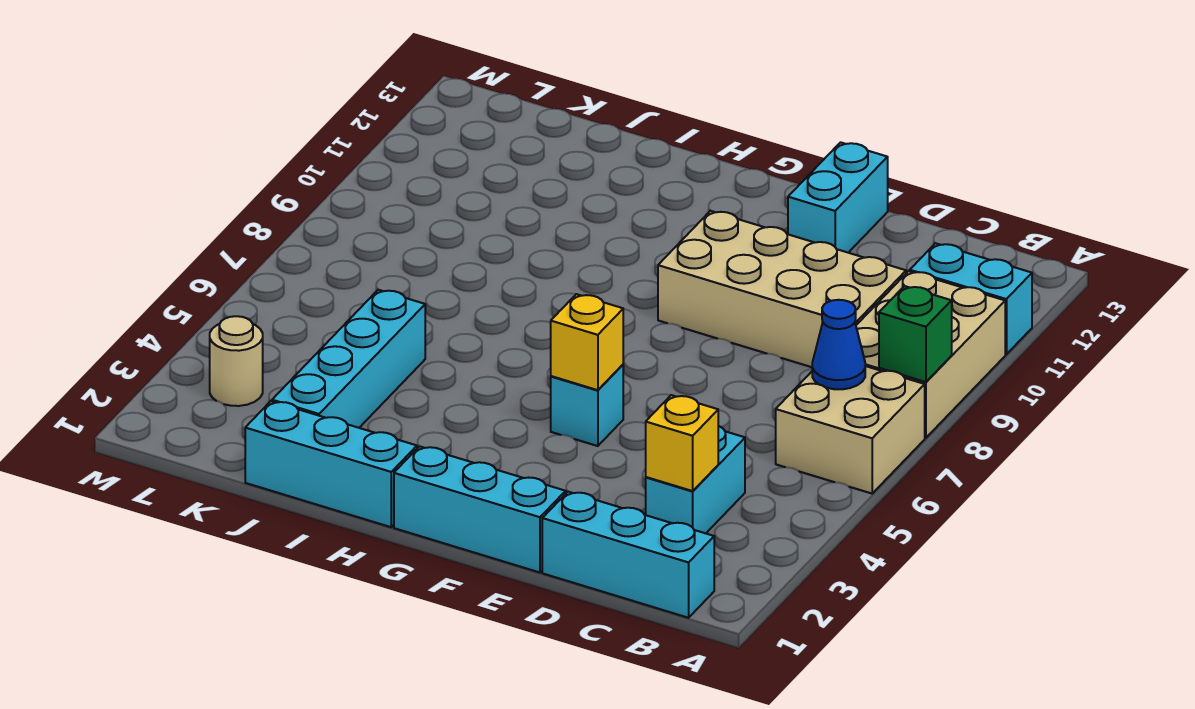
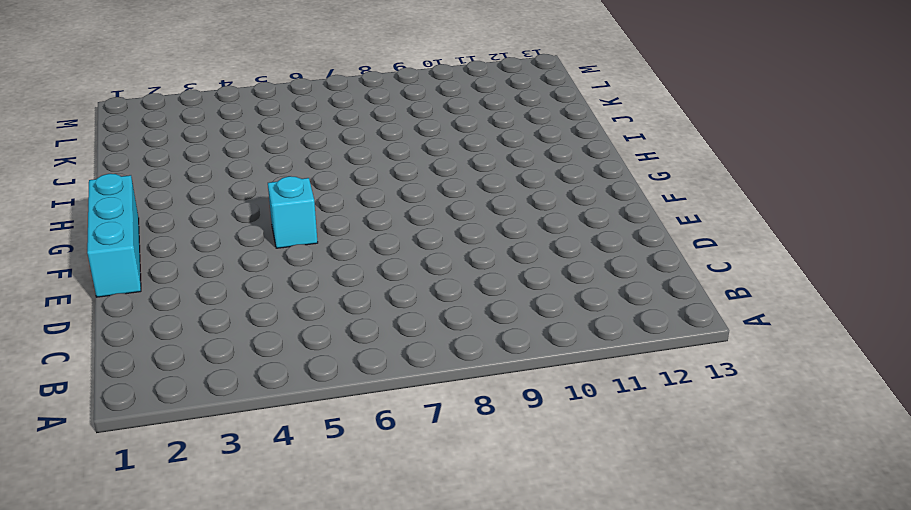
none -> tan 2x2 brick [776,366,925,494]
none -> tan 2x3 brick [856,271,1005,438]
none -> cyan 1x2 brick [910,243,1032,354]

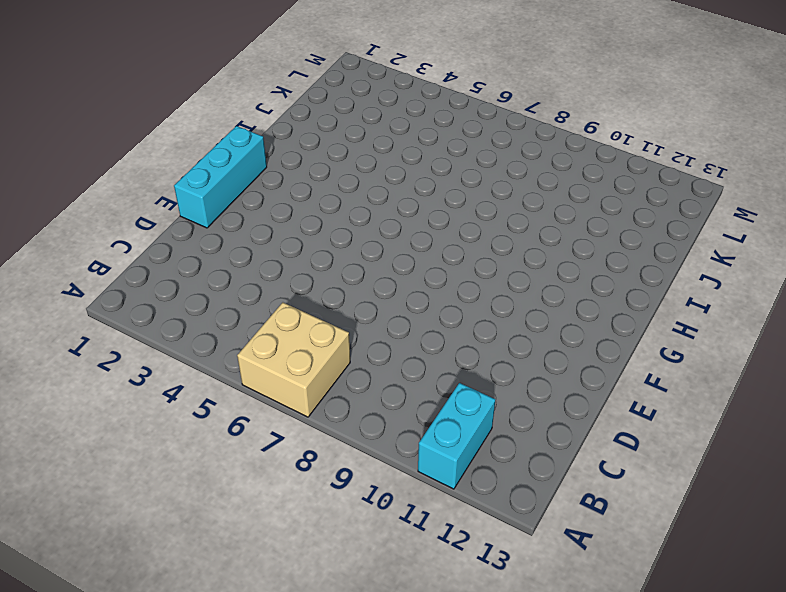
none -> tan 2x3 brick [856,271,1005,438]
none -> cyan 1x3 brick [542,492,714,618]
none -> cyan 1x2 brick [646,426,745,533]

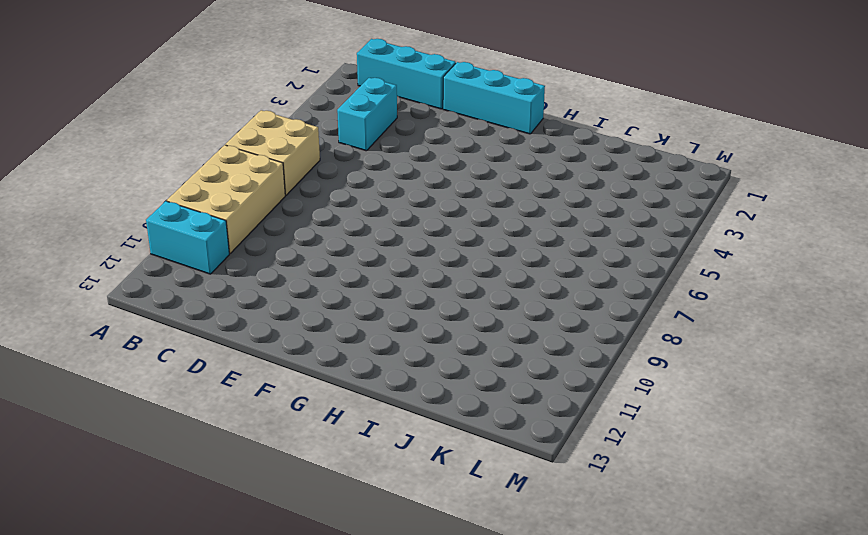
none -> tan 2x4 brick [658,211,906,367]
none -> cyan 1x2 brick [788,142,888,253]
none -> cyan 1x1 brick [551,365,623,446]

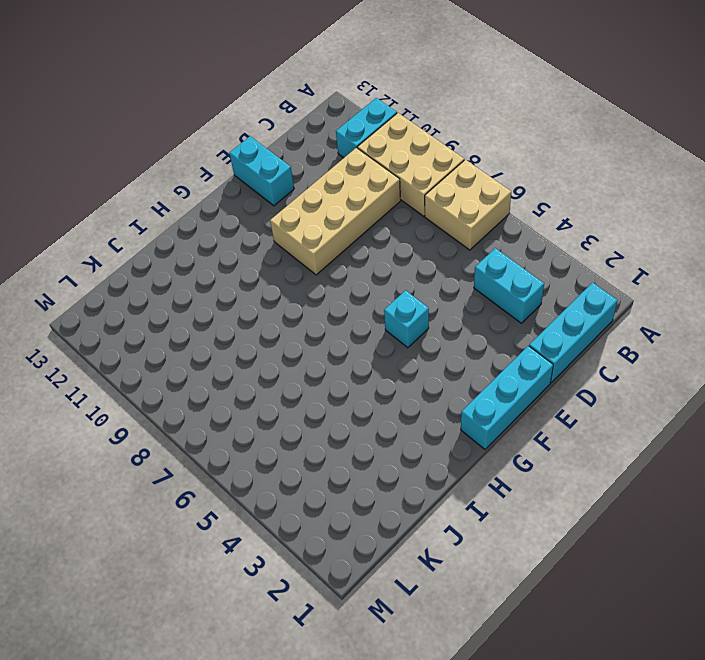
none -> cyan 1x3 brick [245,401,417,527]
none -> cyan 1x4 brick [272,290,425,428]
none -> tan 1x1 round brick [210,316,263,406]

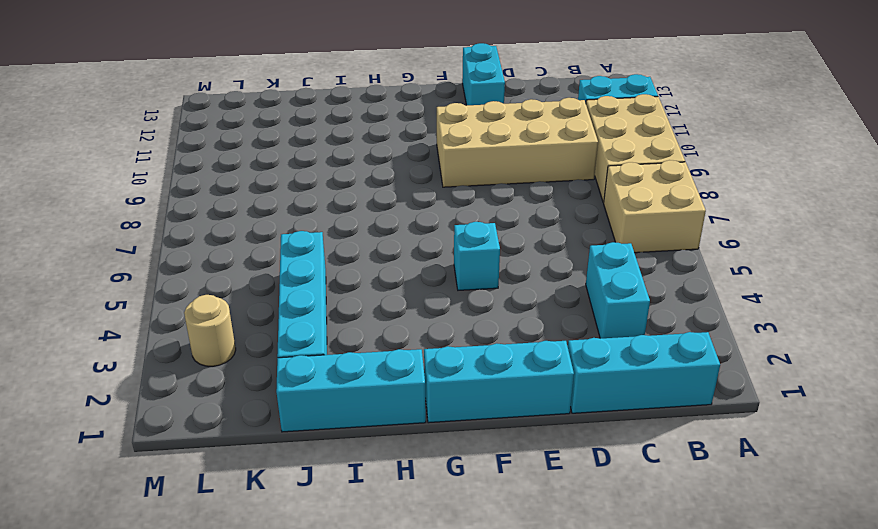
none -> green 1x1 brick [879,286,952,382]
none -> blue 1x1 cone [812,300,865,389]
none -> yellow 1x1 brick [646,395,718,491]

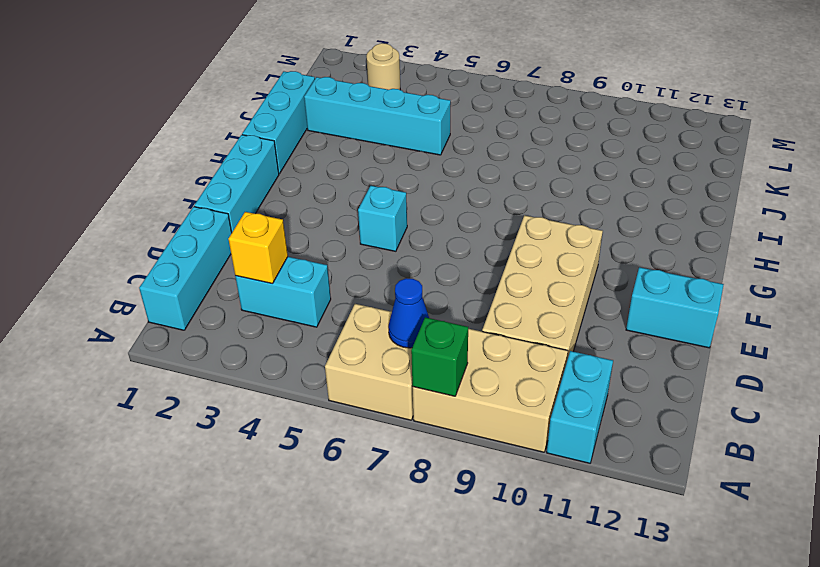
none -> yellow 1x1 brick [551,294,623,390]

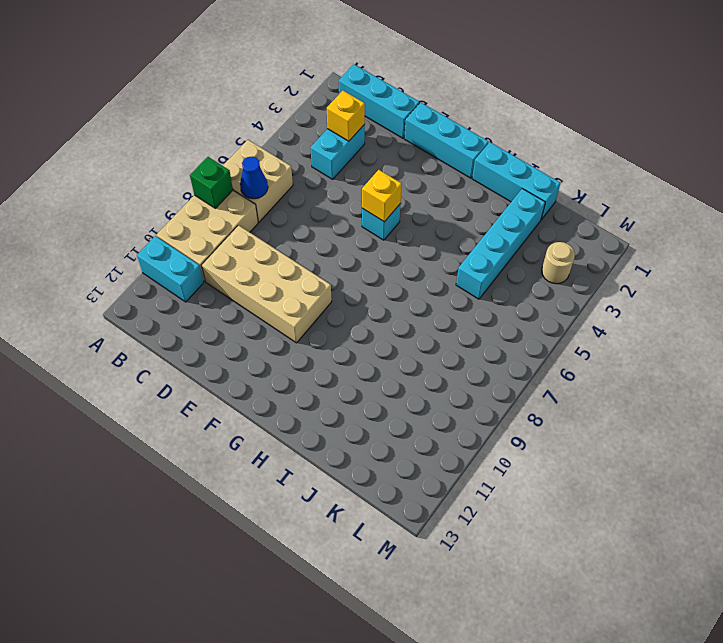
none -> cyan 1x2 brick [788,142,888,253]

